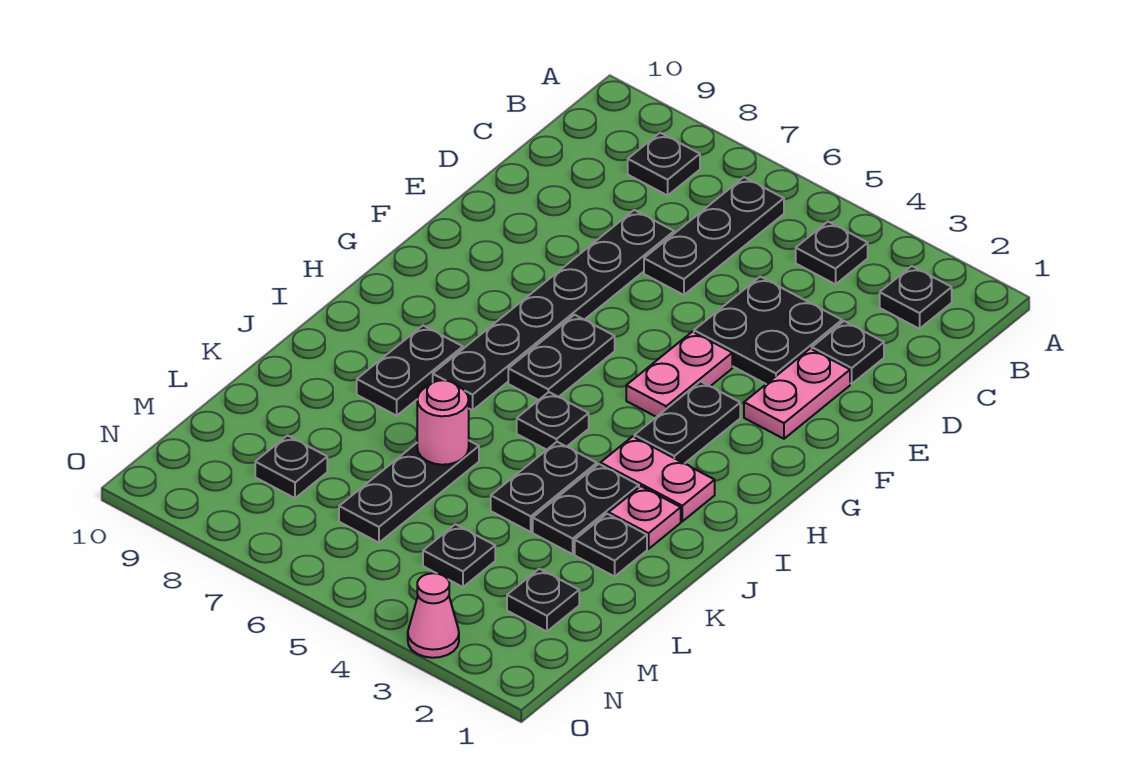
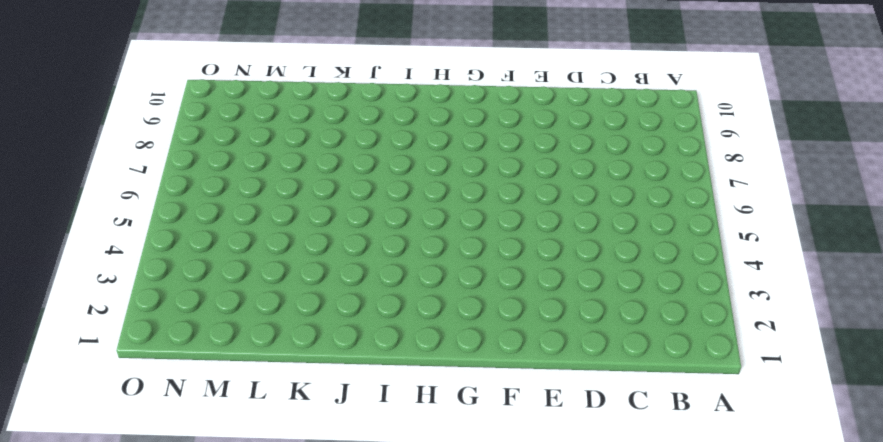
none -> black 1x1 plate [880,266,952,329]
none -> black 1x1 plate [796,222,868,284]
none -> black 1x3 plate [644,177,784,295]

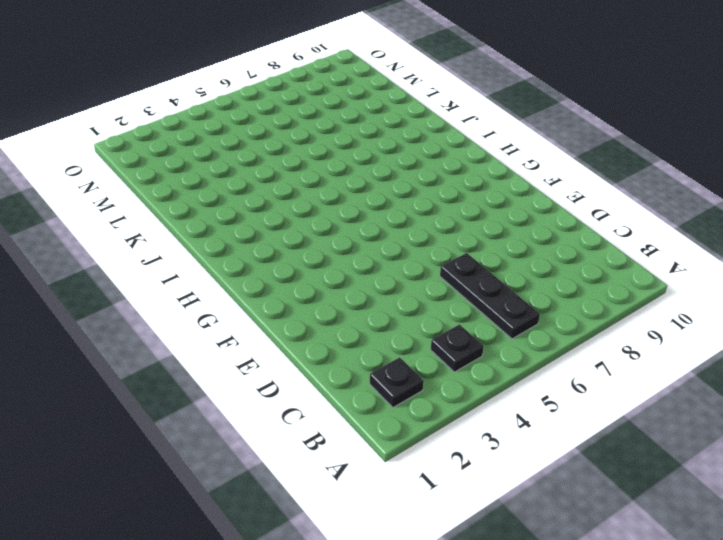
none -> black 1x1 plate [628,133,700,195]
none -> black 1x1 plate [812,321,884,384]
none -> black 2x2 plate [694,277,842,384]

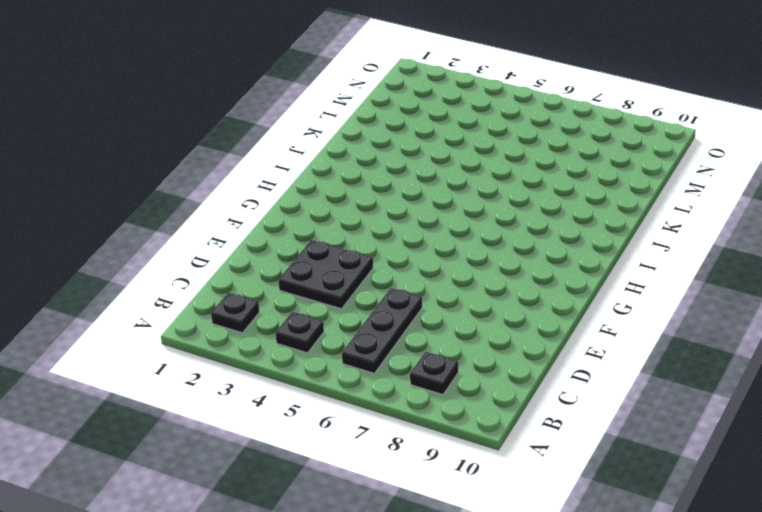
none -> black 1x1 plate [812,321,884,384]
none -> black 1x6 plate [433,210,674,410]
none -> pink 1x2 plate [744,349,850,439]

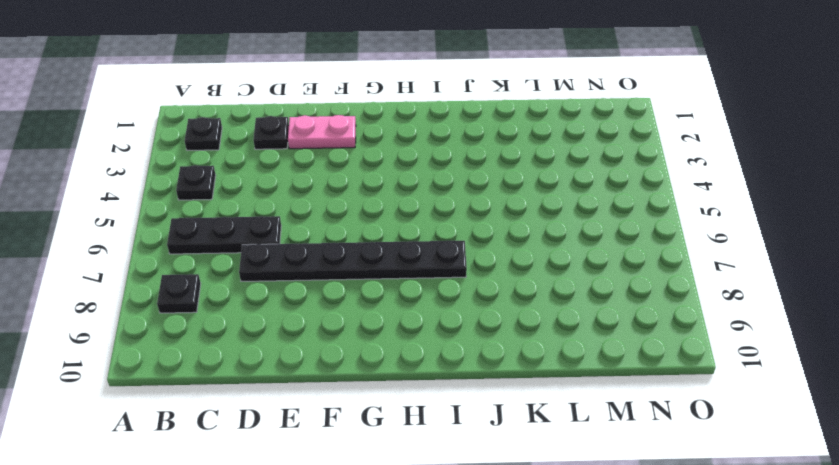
none -> black 2x2 plate [694,277,842,384]
none -> pink 1x2 plate [626,332,732,417]
none -> black 1x2 plate [634,381,740,464]

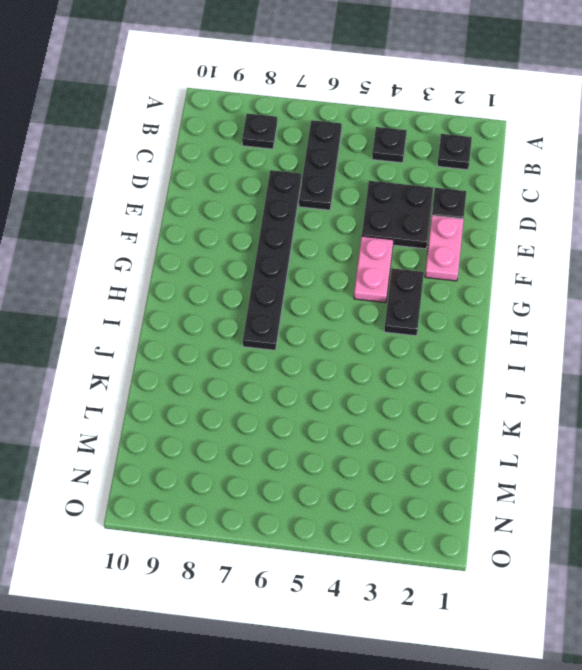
none -> black 1x2 plate [508,315,615,400]
none -> pink 1x2 plate [601,436,715,521]
none -> black 1x1 plate [517,392,589,450]

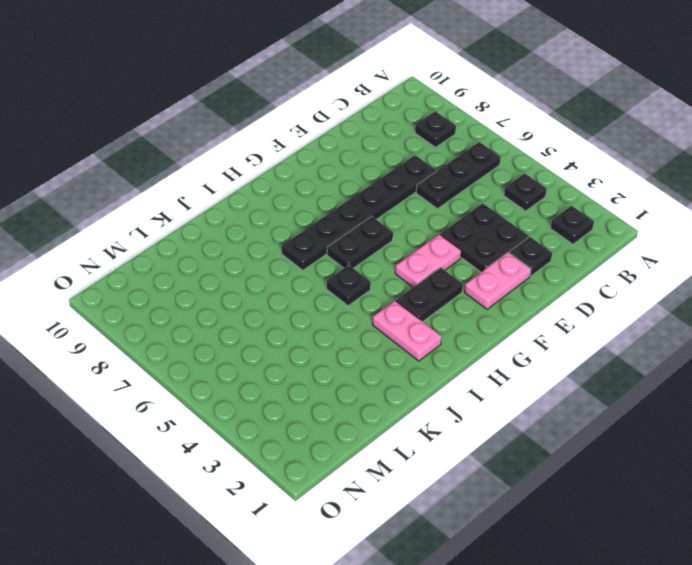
none -> black 1x2 plate [357,326,463,416]
none -> pink 1x1 plate [609,486,681,549]
none -> black 1x2 plate [533,464,639,554]

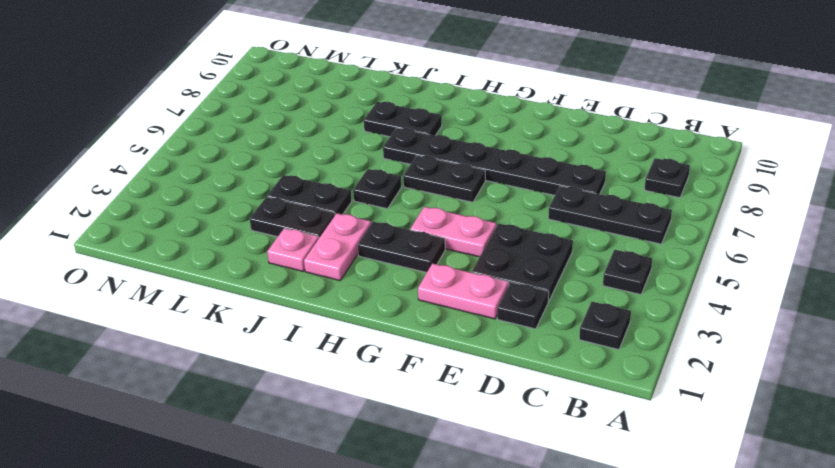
none -> black 1x1 plate [575,514,647,576]
none -> black 1x3 plate [339,441,479,543]
none -> black 1x1 plate [507,569,579,632]

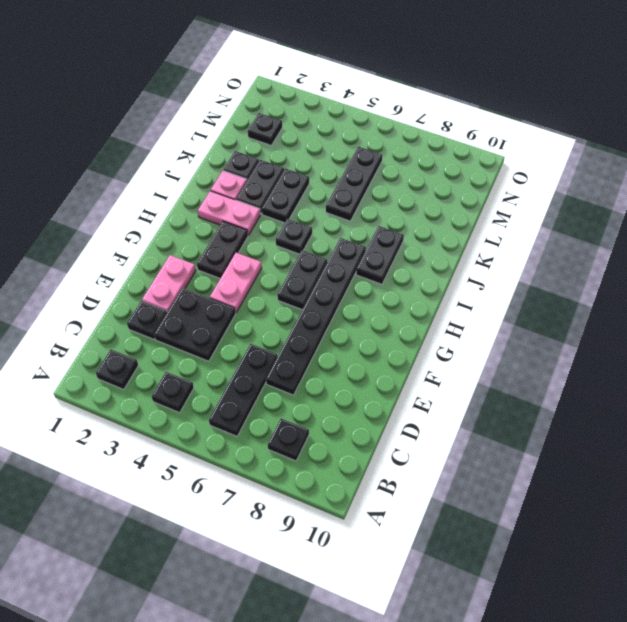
none -> black 1x1 plate [423,524,495,587]
none -> black 1x1 plate [255,435,327,498]
none -> pink 1x1 cone [408,573,459,658]

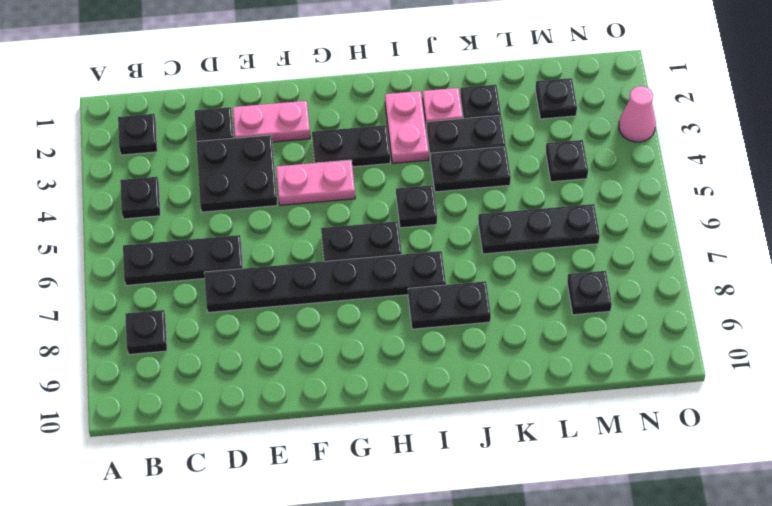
none -> pink 1x1 round brick [417,380,469,465]

